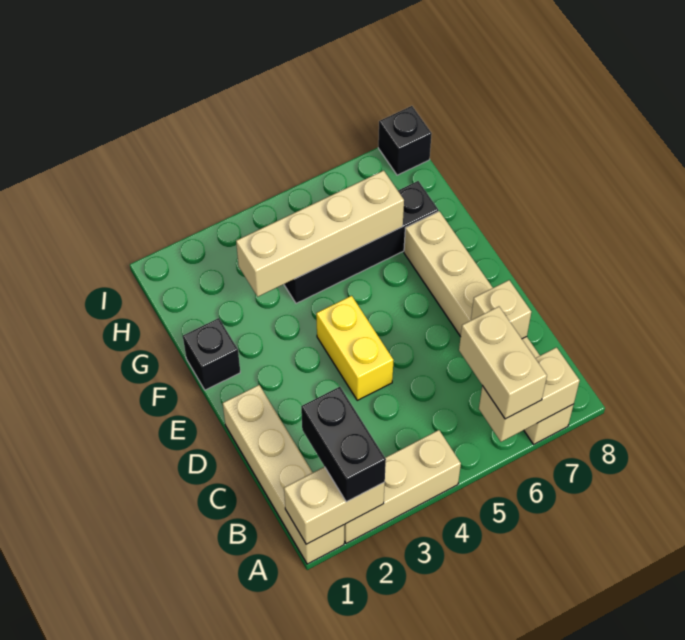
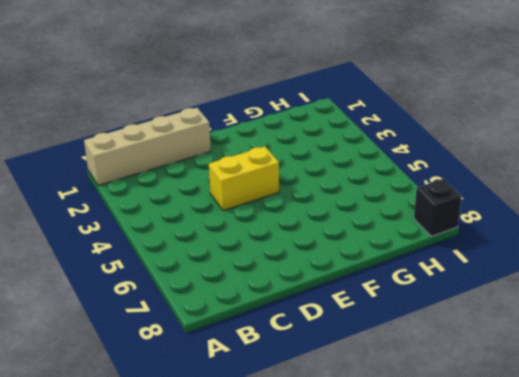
none -> tan 1x3 brick [344,430,461,544]
none -> tan 1x6 brick [404,211,574,444]
none -> black 1x1 brick [183,318,240,390]

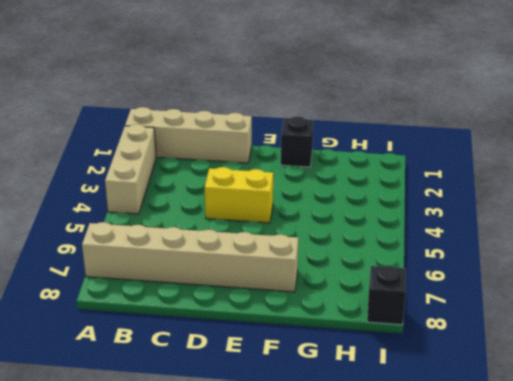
none -> black 1x4 brick [284,181,438,303]
none -> tan 1x2 brick [284,467,385,544]
none -> tan 1x2 brick [479,347,580,442]

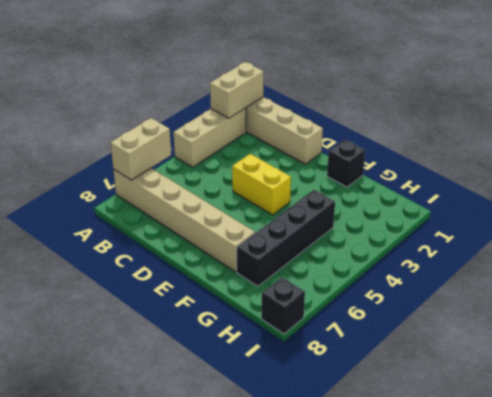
none -> tan 1x1 brick [471,280,531,339]
none -> tan 1x4 brick [236,170,404,297]
none -> black 1x2 brick [301,387,386,502]

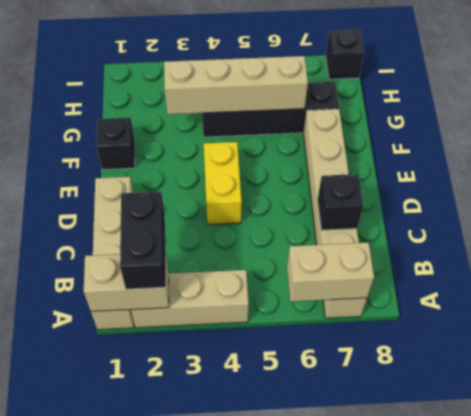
black 1x1 brick [318,174,363,230] -> tan 1x1 brick [471,280,531,339]
none -> tan 1x2 brick [459,307,547,419]

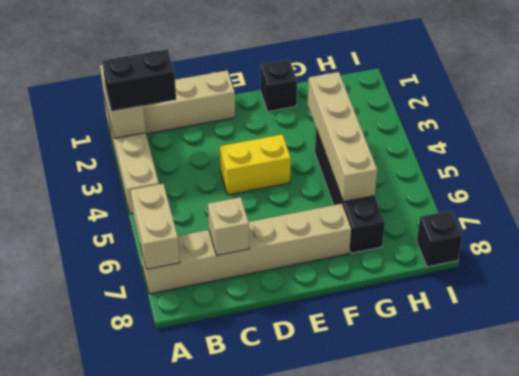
none -> tan 1x2 brick [459,307,547,419]

